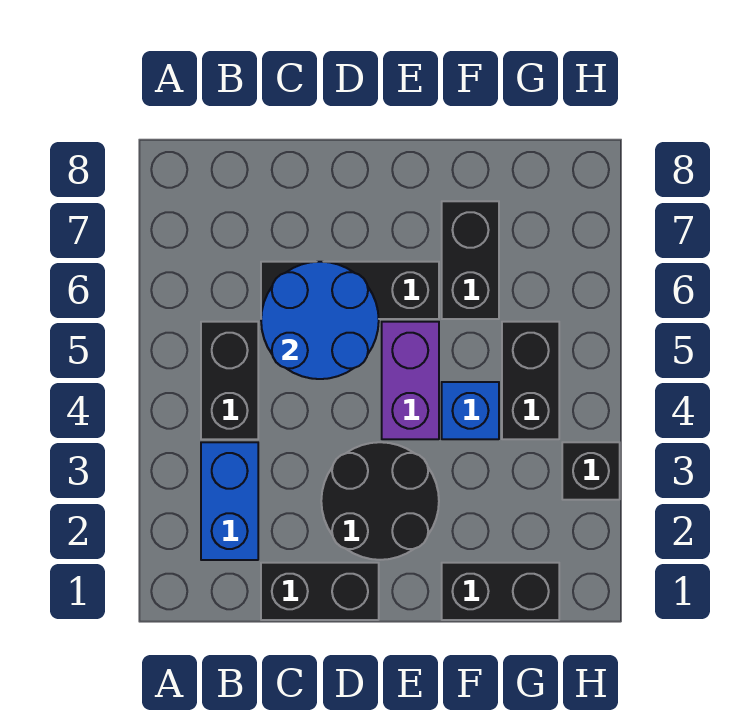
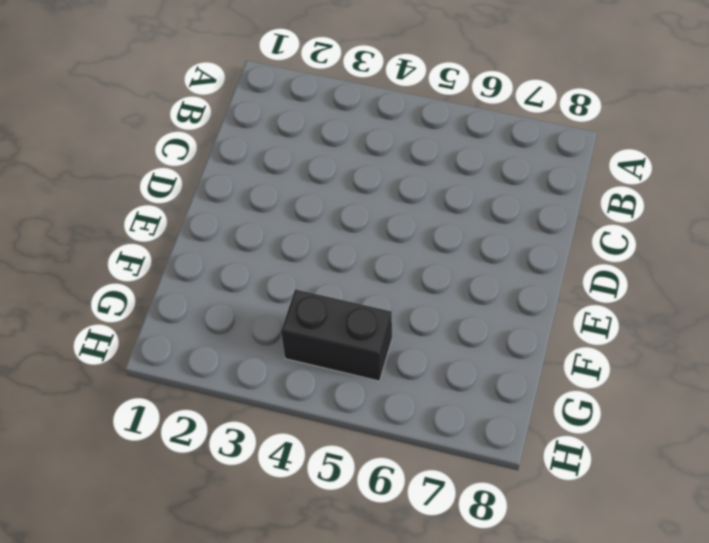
none -> blue 1x2 brick [201,442,258,560]
none -> black 1x2 brick [201,322,258,439]
none -> black 1x2 brick [261,563,379,620]

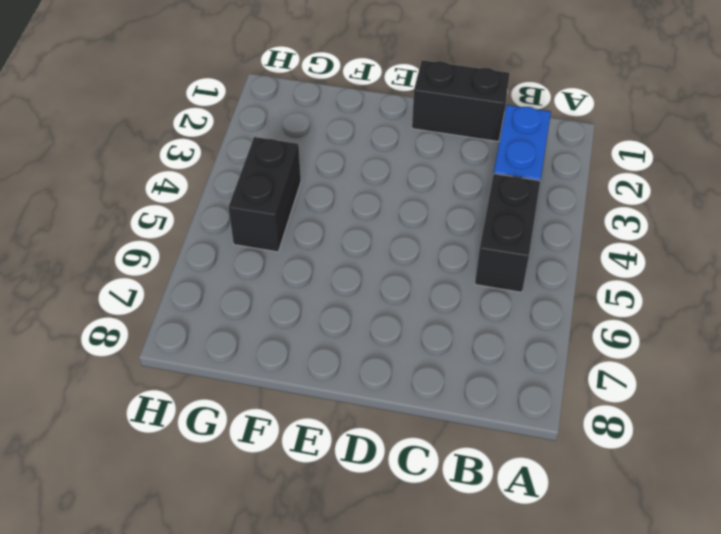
none -> black 1x3 brick [261,262,439,319]
none -> black 2x2 round brick [321,442,439,560]
none -> purple 1x2 brick [382,322,439,439]

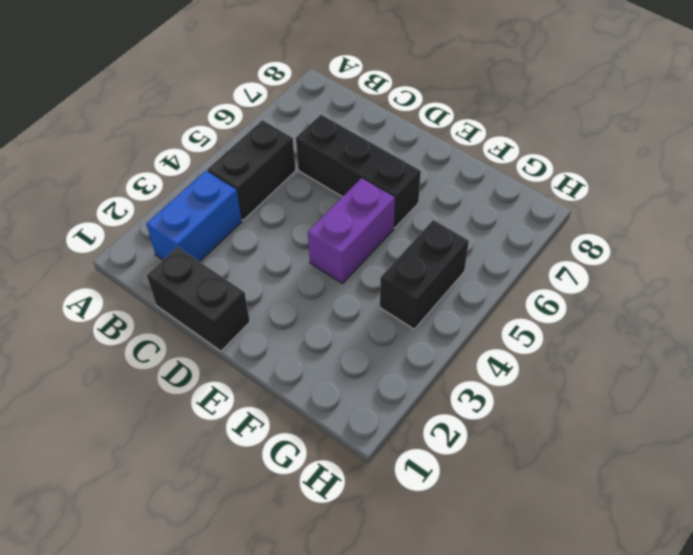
none -> black 2x2 round brick [321,442,439,560]
none -> black 1x2 brick [442,563,559,620]
none -> blue 1x1 brick [442,382,499,439]

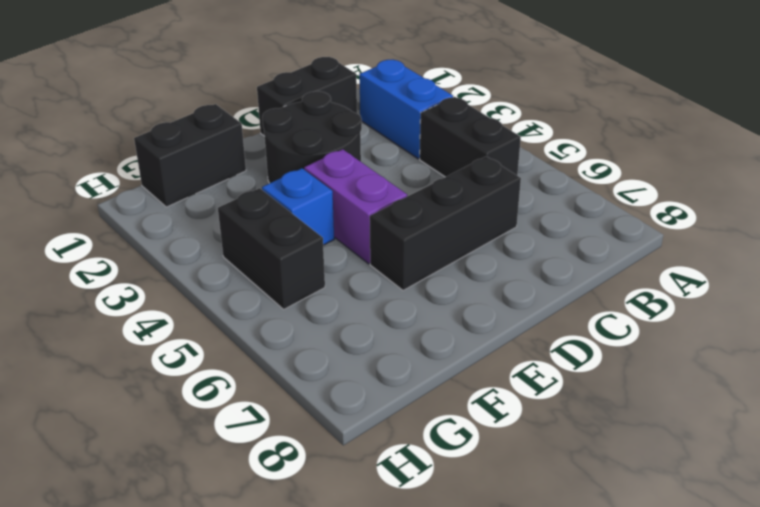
none -> black 1x2 brick [442,201,499,319]
none -> black 1x1 brick [562,442,620,500]
none -> blue 2x2 round brick [261,262,379,379]

